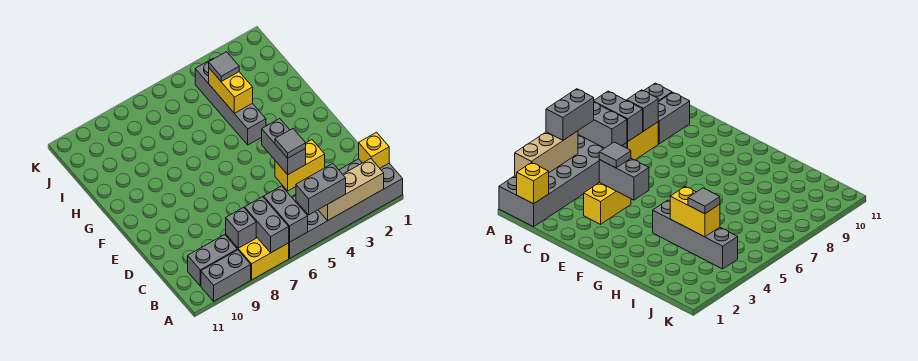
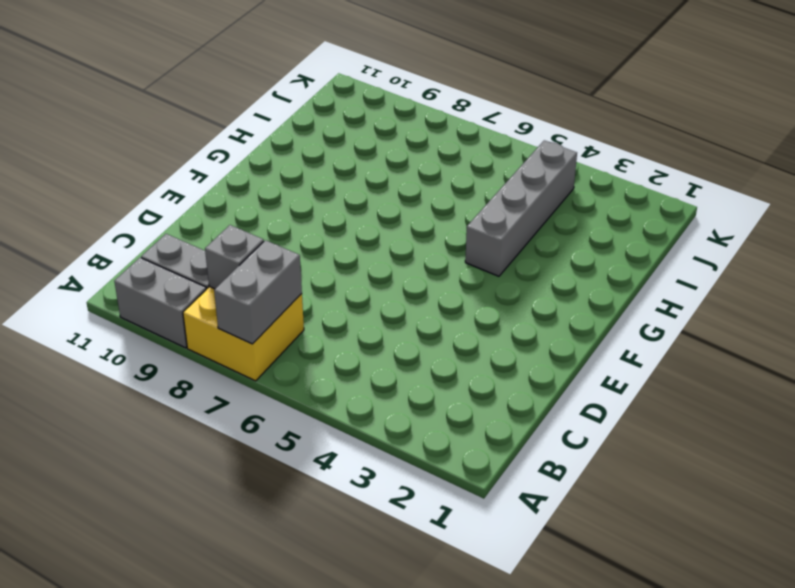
none -> grey 2x6 brick [289,159,403,258]
none -> yellow 1x2 brick [275,140,325,191]
none -> tan 1x3 brick [318,159,384,221]

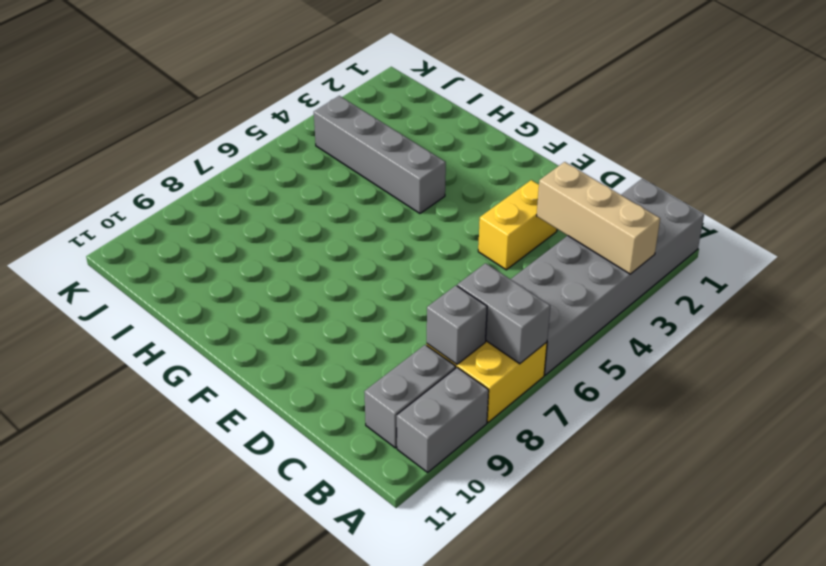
tan 1x3 brick [537,162,660,274] -> tan 1x3 brick turned to [318,159,384,221]
none -> grey 1x2 brick [264,186,308,242]
none -> yellow 1x1 brick [359,132,389,168]
none -> grey 1x2 brick [262,119,306,175]

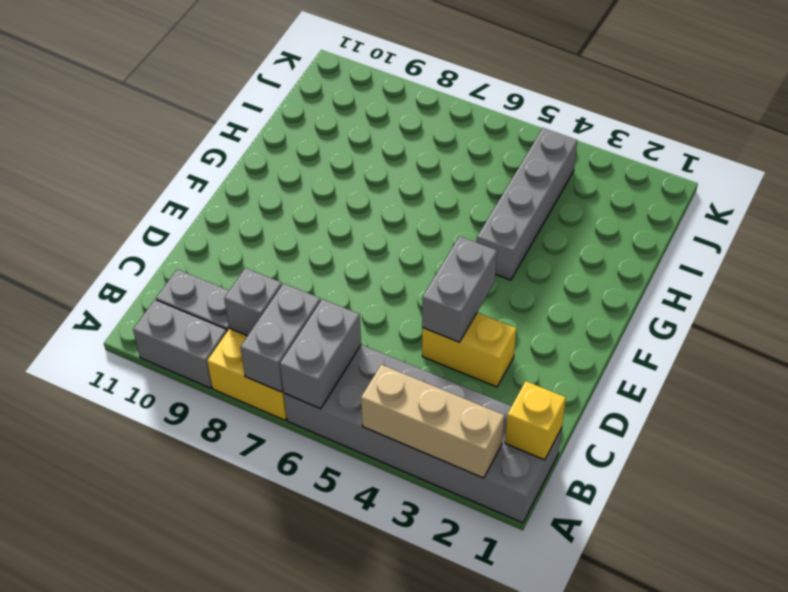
none -> yellow 1x2 brick [209,68,253,113]
none -> grey 1x2 brick [296,164,346,215]
none -> grey 1x1 tile [275,129,306,158]

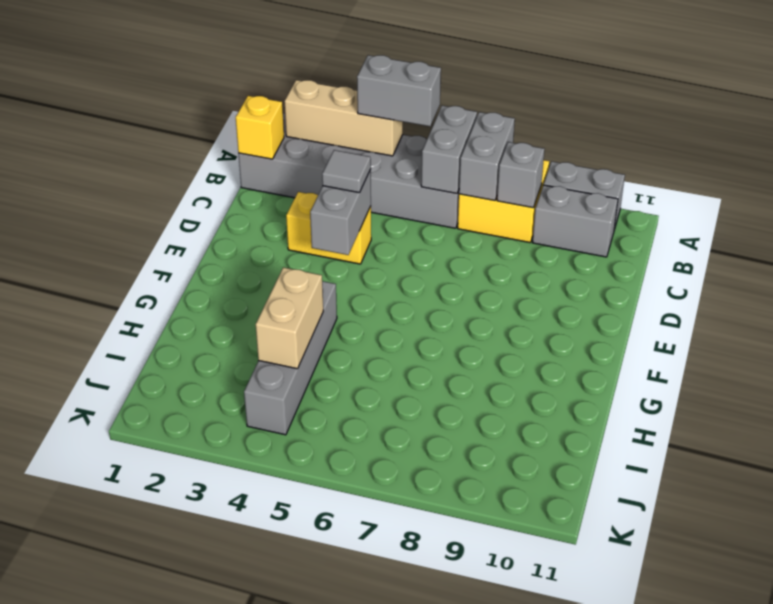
tan 1x2 brick [256,267,323,369] -> yellow 1x2 brick [209,68,253,113]
none -> grey 1x1 tile [209,52,239,81]

